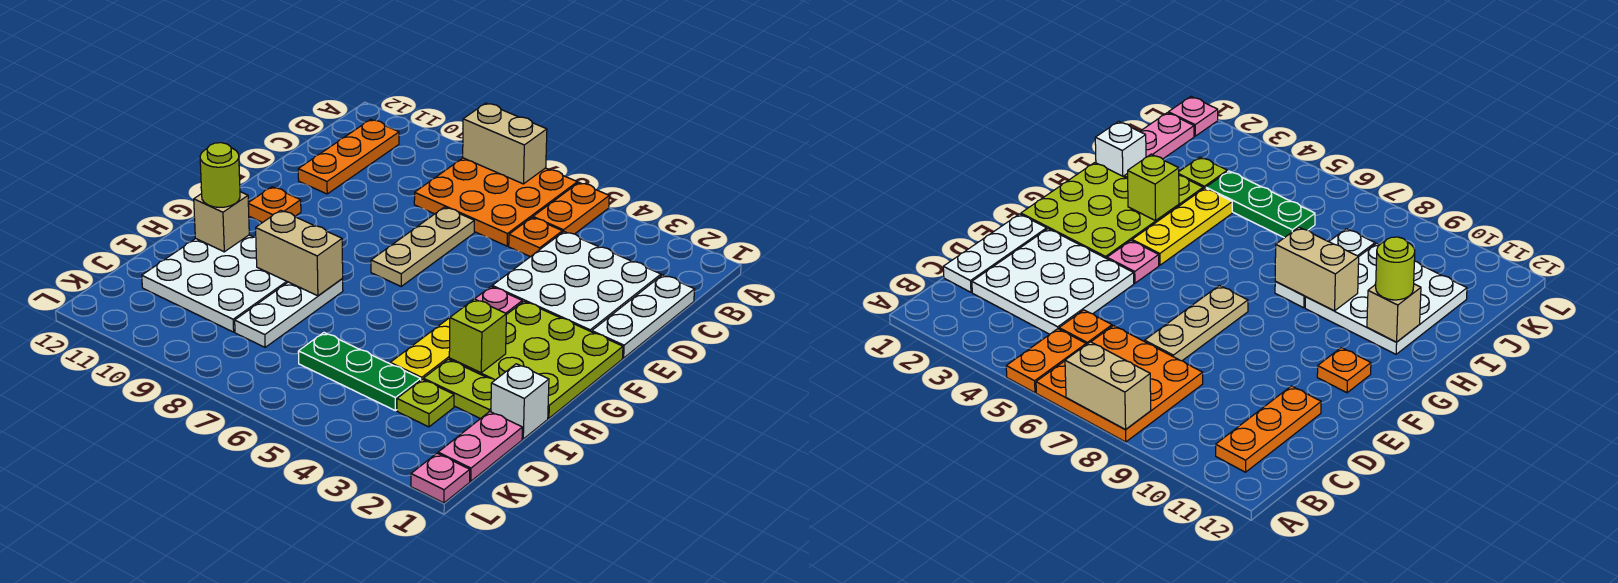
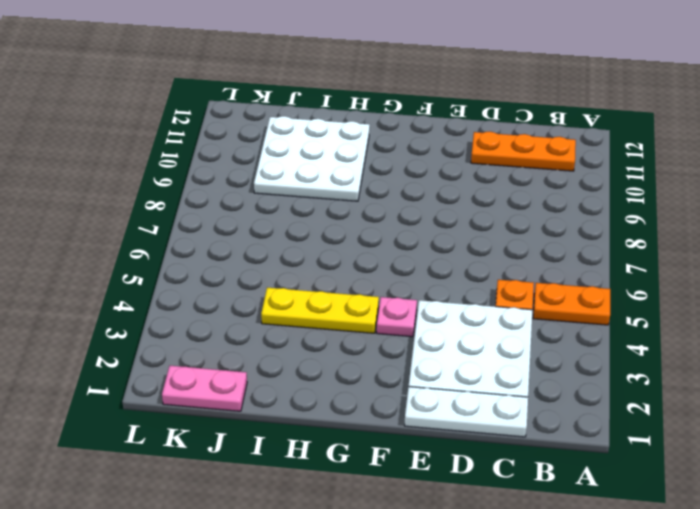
none -> orange 3x3 plate [414,158,577,246]
none -> tan 1x3 plate [371,207,474,286]
none -> lime 3x3 plate [449,301,623,418]

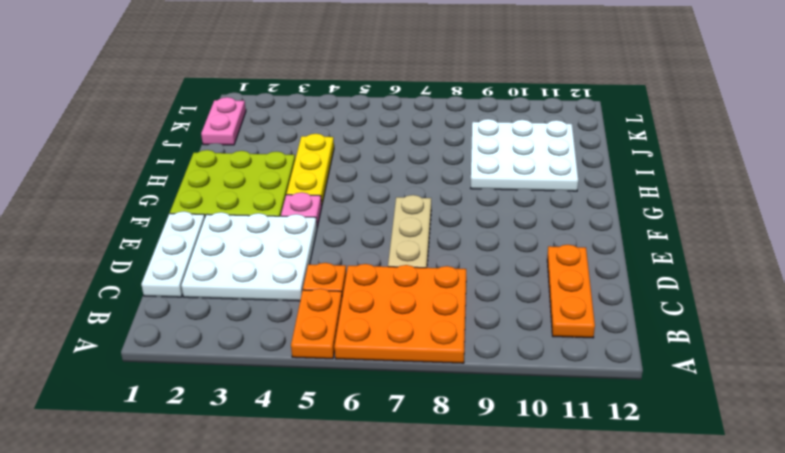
none -> orange 1x1 plate [248,187,301,223]
none -> white 1x3 plate [235,279,343,347]
none -> white 1x1 brick [491,364,549,439]

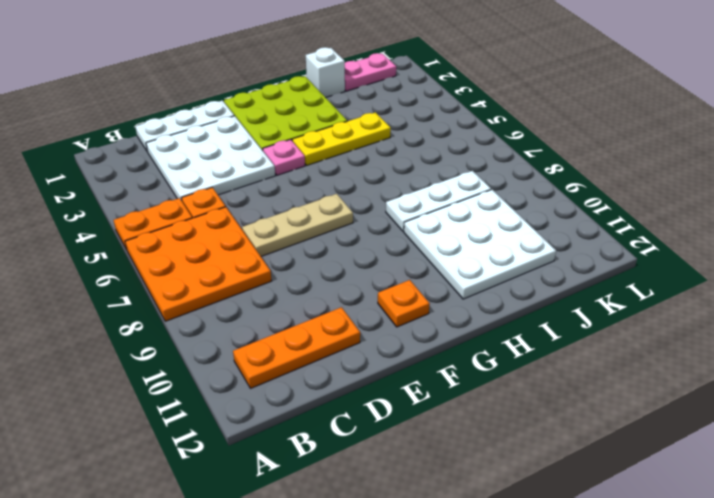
none -> lime 1x2 plate [423,359,495,419]
none -> lime 1x1 plate [397,379,454,427]
none -> green 1x3 plate [298,333,421,411]

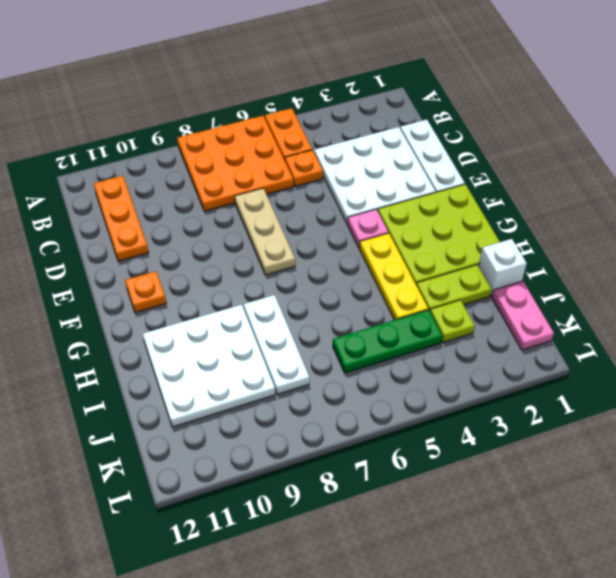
none -> pink 1x1 plate [411,453,470,503]
none -> tan 1x2 brick [463,103,547,184]
none -> lime 1x1 brick [449,299,506,373]

